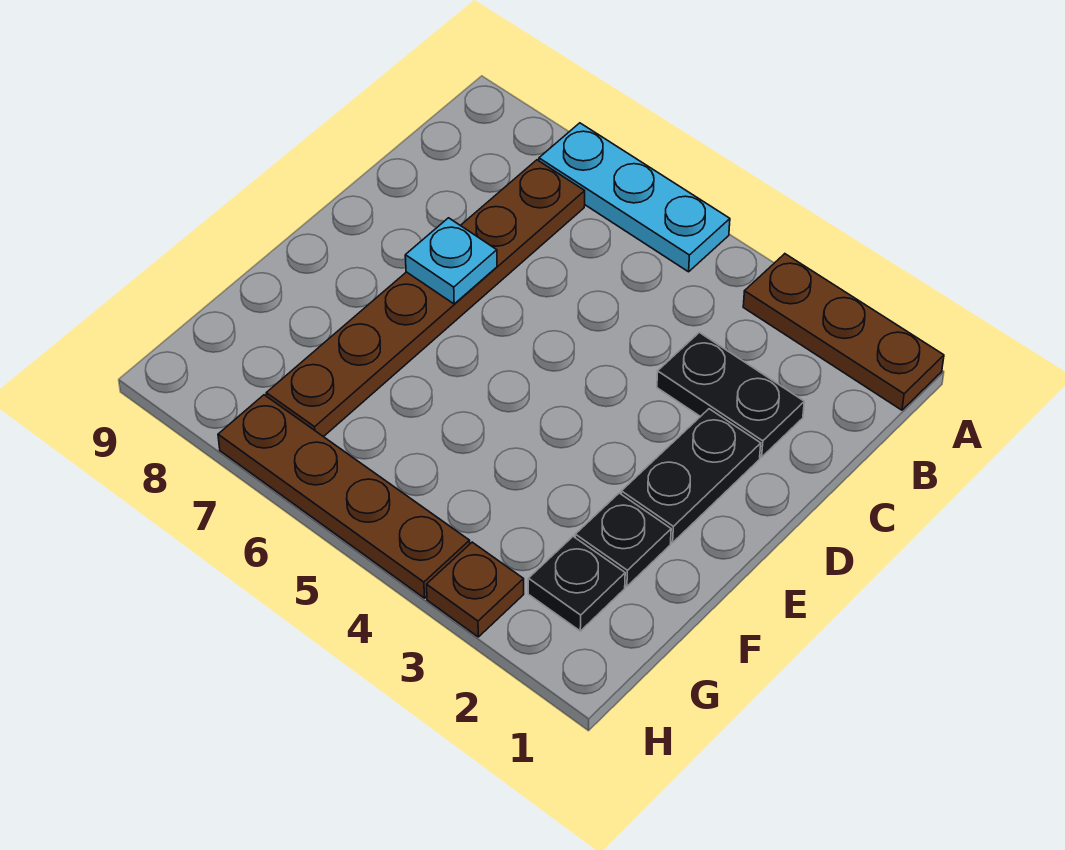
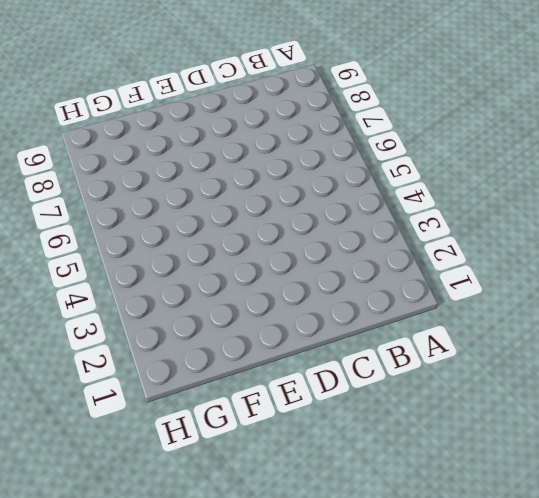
none -> brown 1x3 plate [743,254,944,410]
none -> cyan 1x3 plate [539,123,730,272]

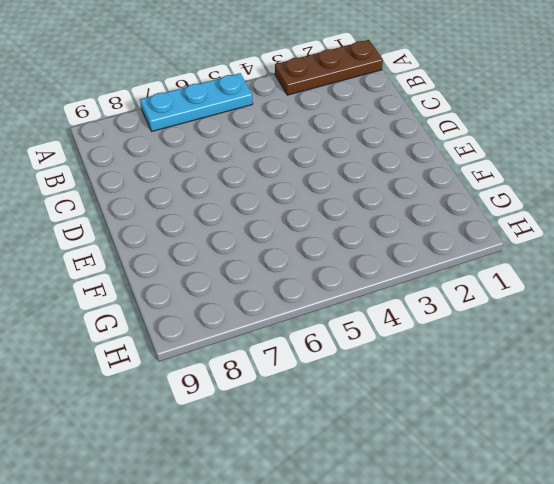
none -> brown 1x6 plate [266,160,585,437]
none -> black 1x2 plate [657,333,804,457]

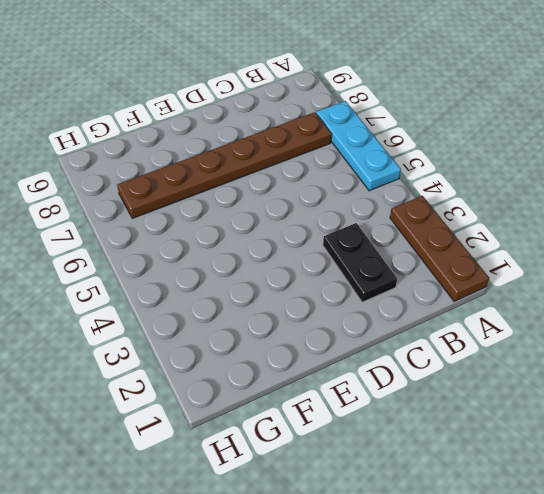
none -> black 1x2 plate [621,409,761,543]
none -> black 1x1 plate [575,493,671,586]

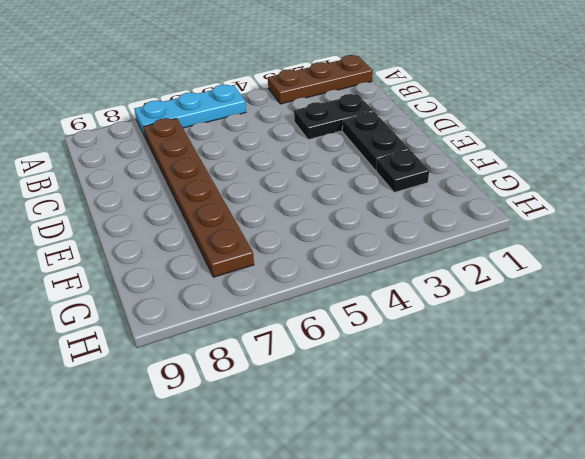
none -> black 1x1 plate [528,537,625,631]
none -> brown 1x1 plate [427,542,524,637]

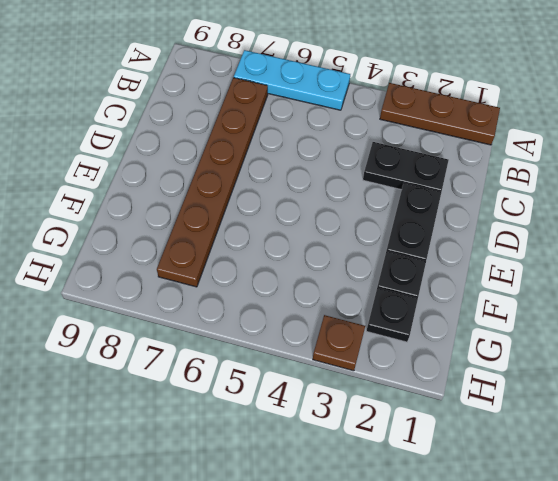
none -> brown 1x4 plate [218,395,470,598]
none -> cyan 1x1 plate [405,218,497,304]

